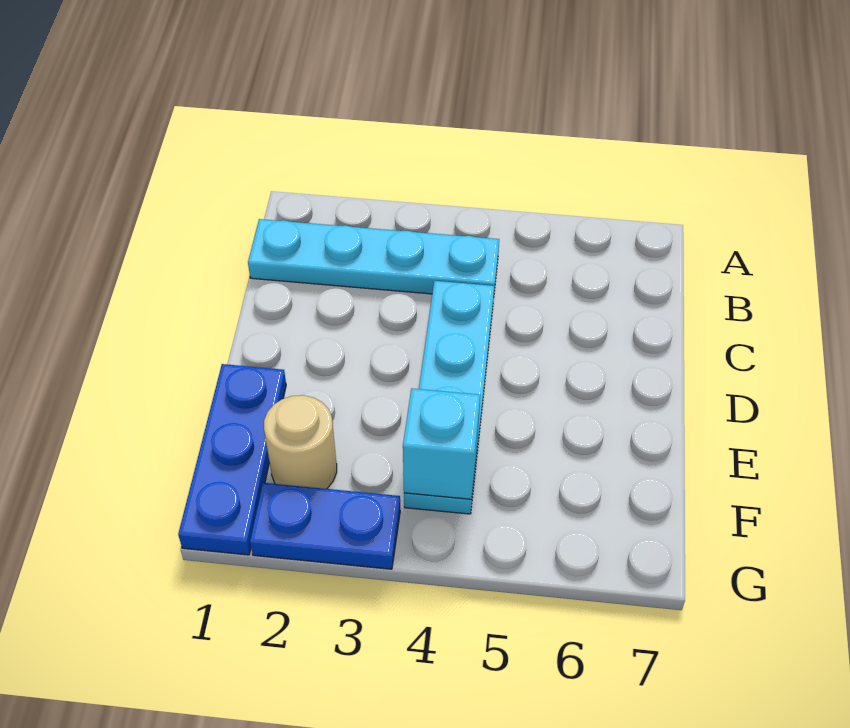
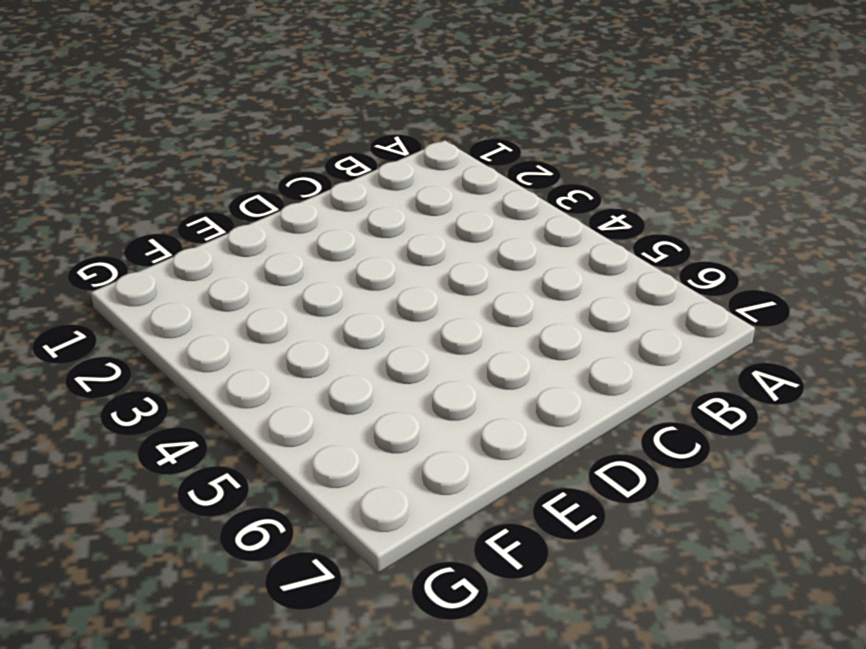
none -> cyan 1x4 plate [248,219,499,294]
none -> cyan 1x4 plate [404,281,494,514]

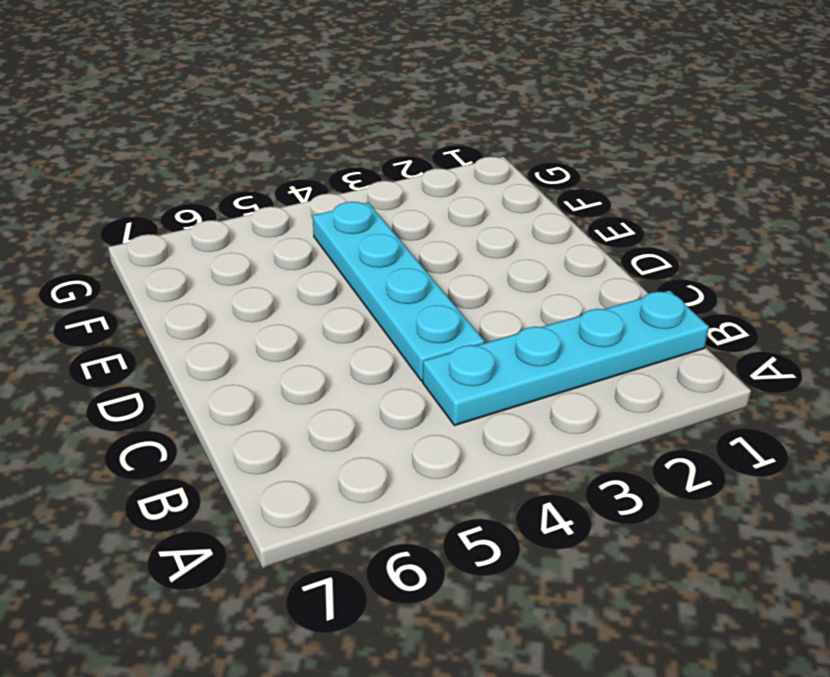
none -> blue 1x3 plate [178,364,286,555]
none -> tan 1x1 round brick [264,395,337,489]

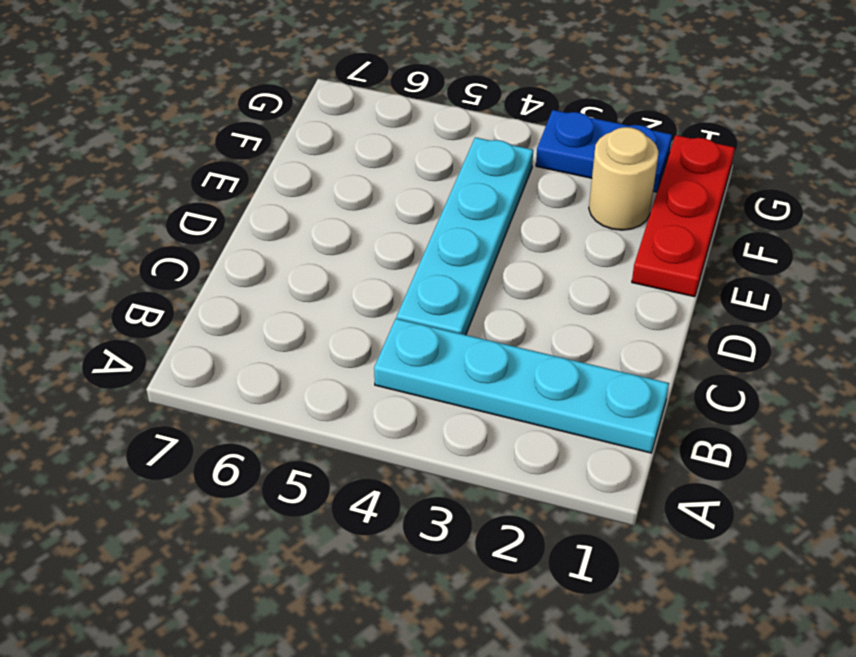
red 1x3 plate [632,135,735,297] -> blue 1x3 plate [178,364,286,555]
none -> cyan 1x1 brick [403,388,480,499]

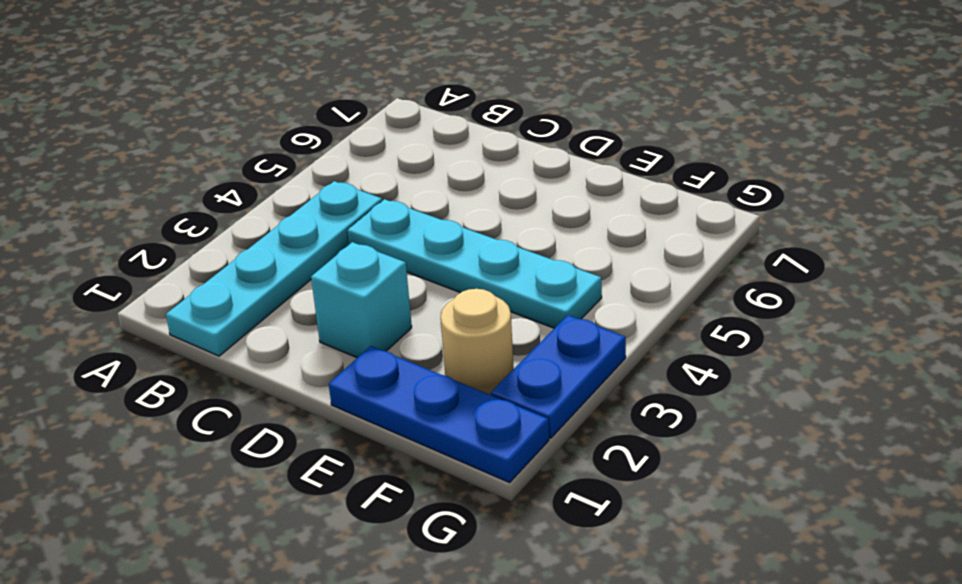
cyan 1x1 brick [311,242,412,358] -> cyan 1x1 brick moved to [403,388,480,499]

